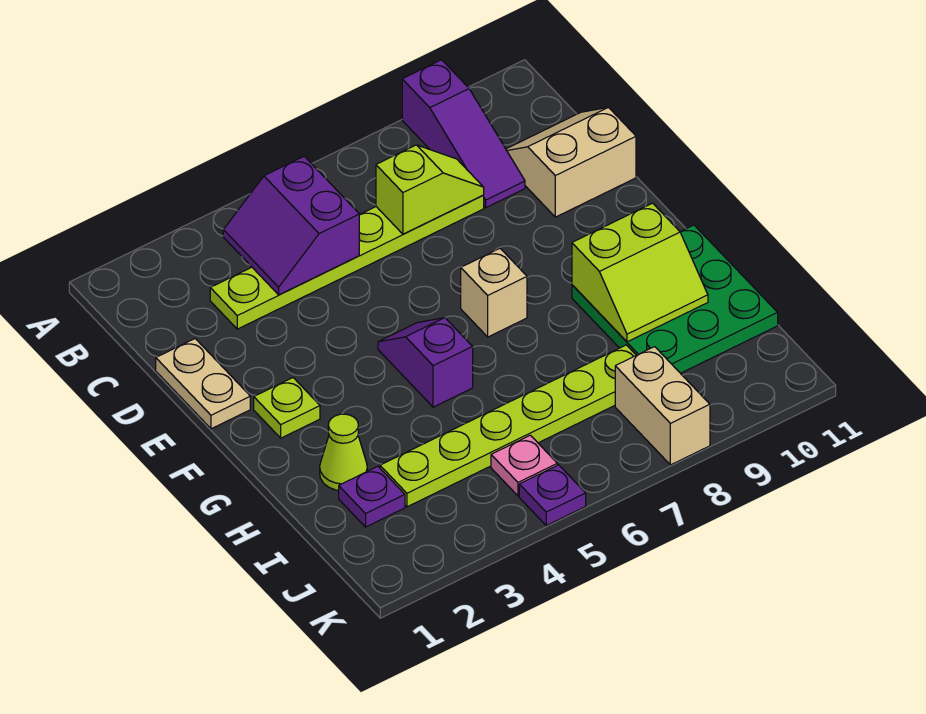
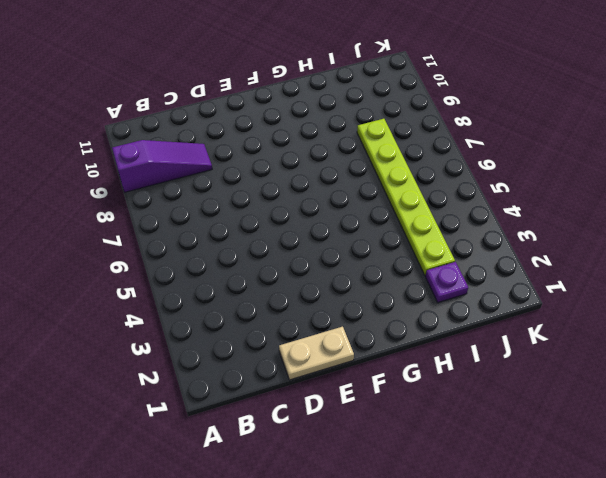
none -> lime 1x6 plate [210,195,484,329]
none -> tan 2x2 slope [506,107,636,217]
none -> lime 1x1 plate [254,378,320,438]

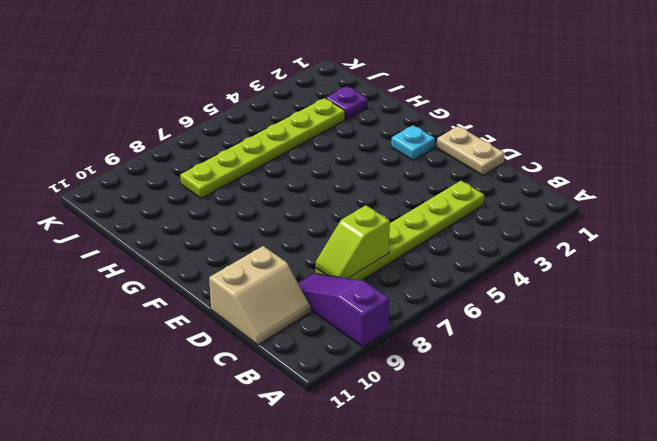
cyan 1x1 plate [391,125,435,160] -> lime 1x1 plate [254,378,320,438]
none -> purple 1x2 slope [378,318,473,407]
none -> tan 1x1 brick [461,249,527,337]
none -> green 3x3 plate [572,225,778,373]

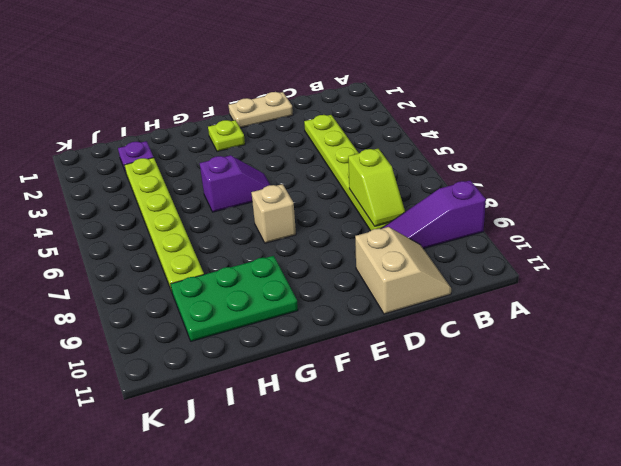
green 2x3 plate [171,256,298,341] -> green 3x3 plate [572,225,778,373]
none -> lime 1x1 cone [320,414,367,490]
none -> pink 1x1 plate [491,435,557,496]
none -> tan 1x2 brick [615,347,710,465]

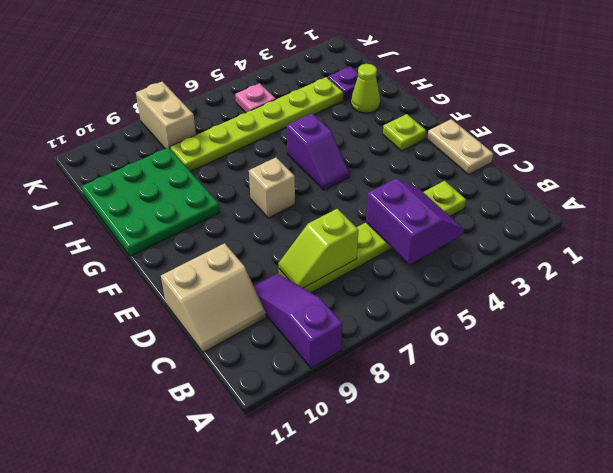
none -> purple 1x1 plate [519,465,586,526]
none -> lime 2x2 slope [572,203,708,342]

